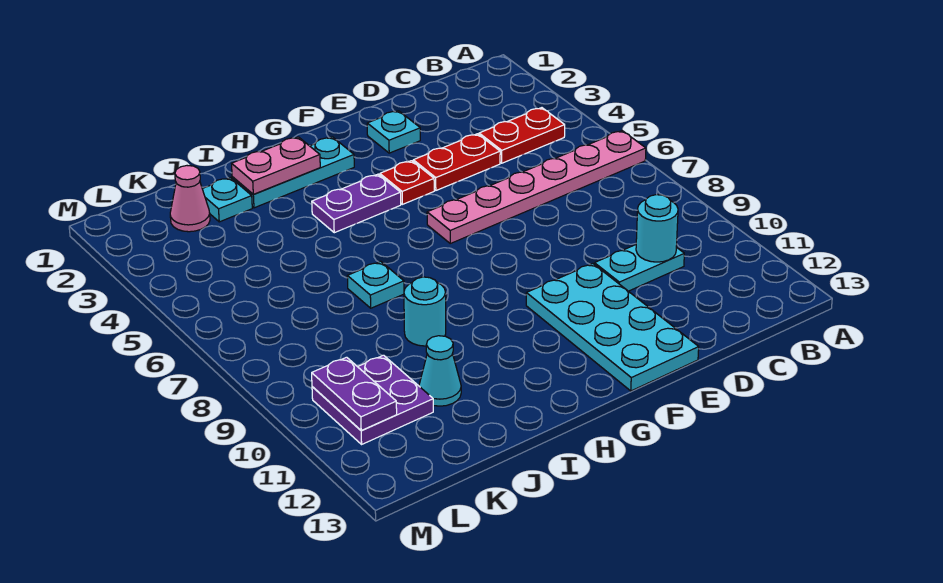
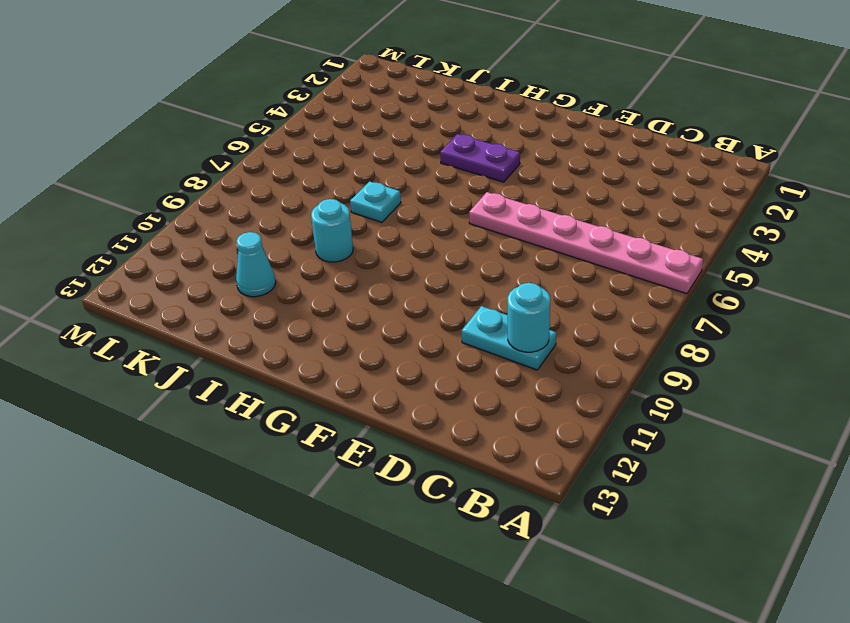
none -> red 1x2 plate [479,108,565,163]
none -> red 1x2 plate [413,134,500,190]
none -> cyan 1x1 plate [367,111,420,153]

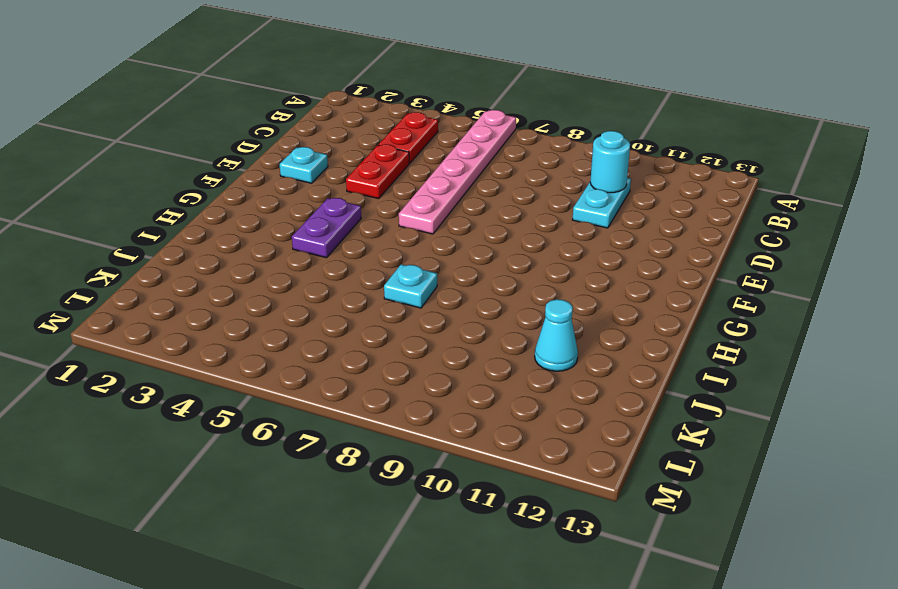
none -> cyan 2x4 plate [526,264,699,391]
none -> red 1x1 plate [380,161,434,204]
none -> cyan 1x3 plate [232,137,354,208]

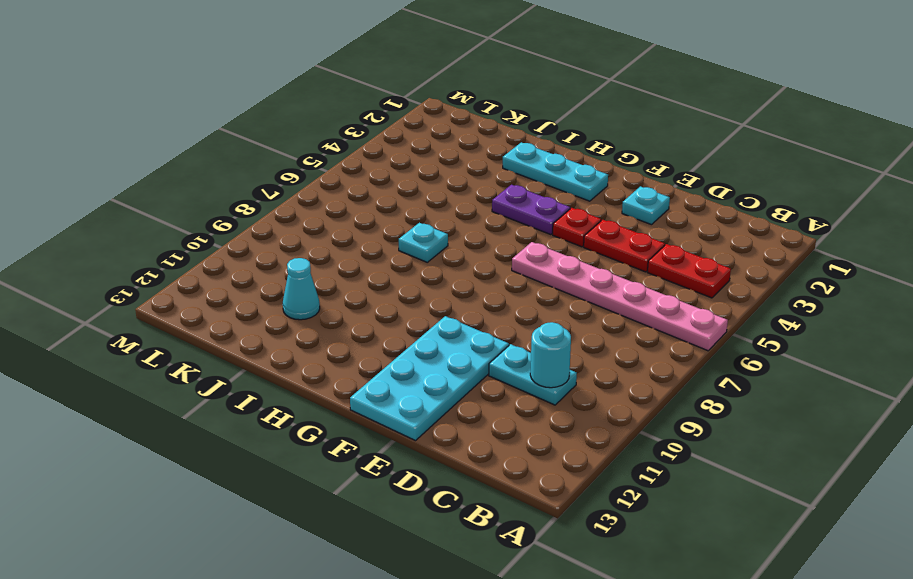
none -> cyan 1x1 round brick [404,277,446,346]
none -> cyan 1x1 plate [203,178,252,222]
none -> pink 1x1 cone [170,166,210,232]

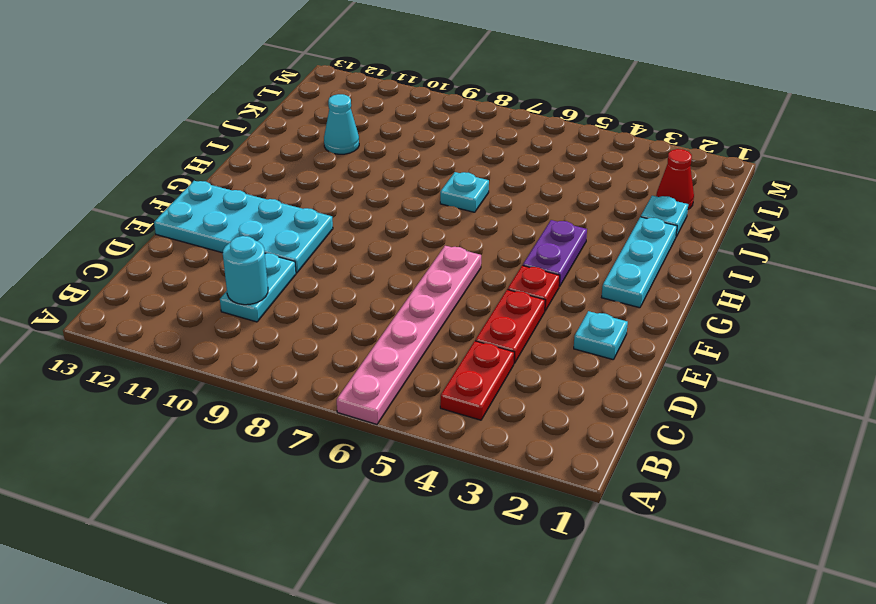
red 1x1 cone [656,149,694,209] -> pink 1x1 cone [170,166,210,232]
none -> cyan 1x1 round brick [404,277,446,346]
none -> purple 2x2 plate [312,355,433,444]
none -> pink 1x2 plate [232,137,320,194]

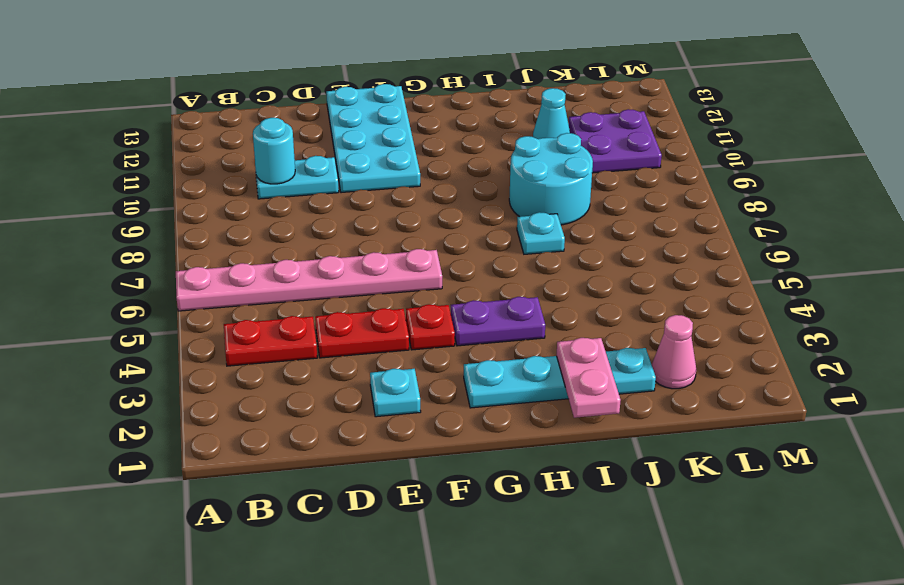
pink 1x2 plate [556,338,621,418] -> pink 1x2 plate turned to [232,137,320,194]
cyan 2x2 round brick [509,133,593,225] -> cyan 1x1 round brick [404,277,446,346]
none -> purple 1x2 plate [312,357,397,430]

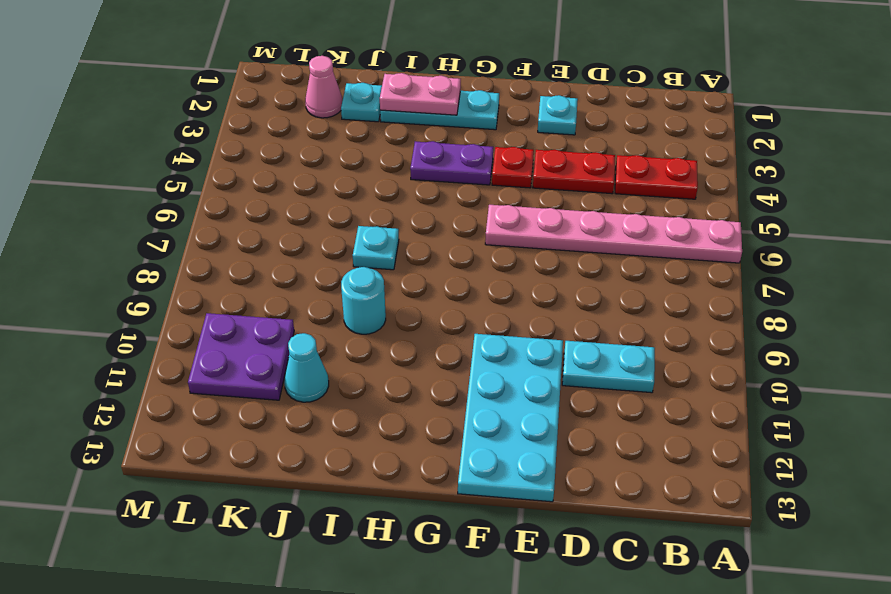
none -> cyan 1x1 round brick [636,195,678,262]
none -> purple 1x2 plate [312,357,397,430]

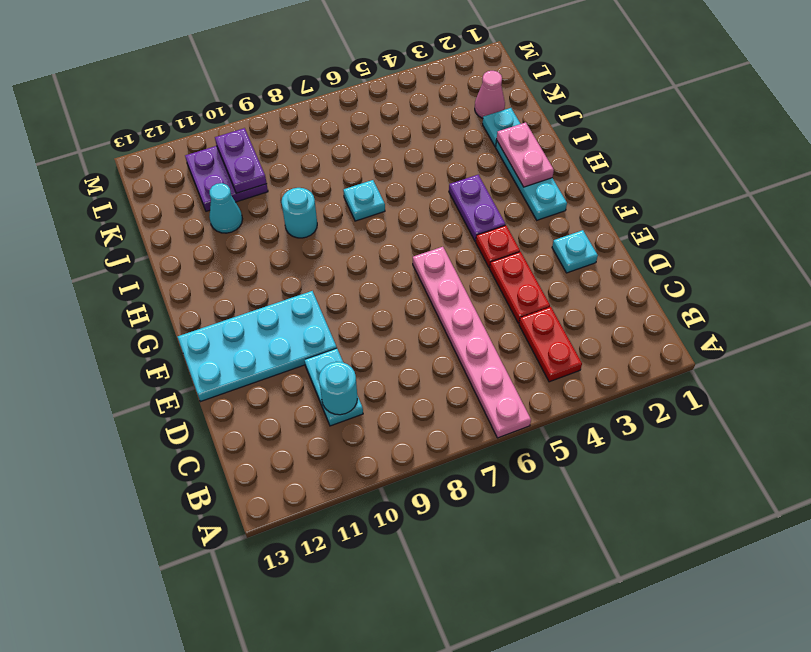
purple 1x2 plate [215,128,267,193] -> purple 1x2 plate turned to [312,357,397,430]

